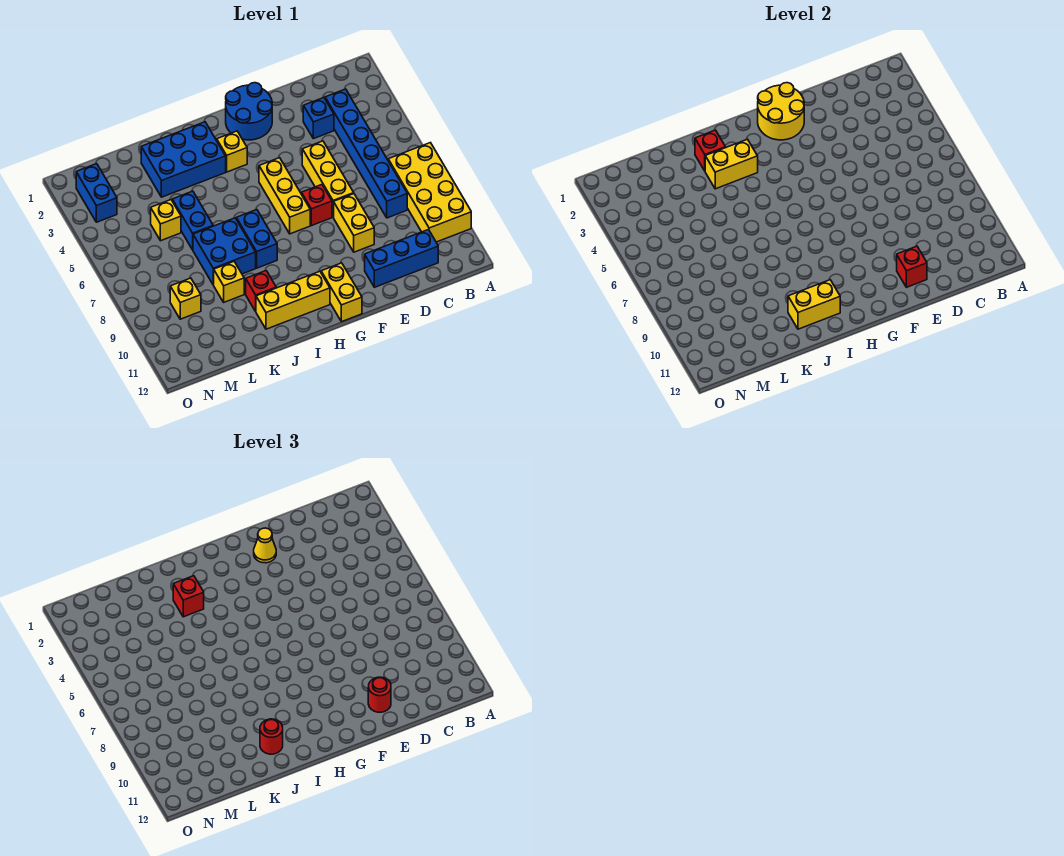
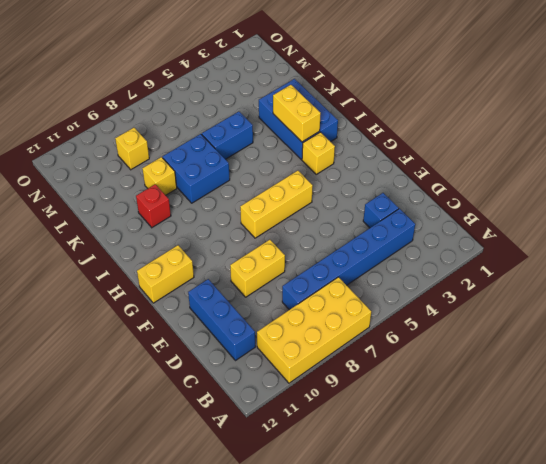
none -> yellow 1x3 brick [302,141,354,217]
none -> blue 2x2 round brick [226,83,272,140]
none -> red 1x1 brick [301,185,332,226]
none -> yellow 1x3 brick [256,271,330,329]

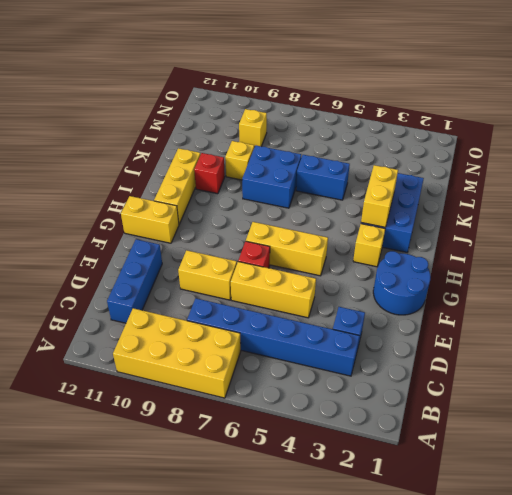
none -> blue 1x2 brick [236,210,277,268]
none -> yellow 1x1 brick [151,200,181,241]
none -> blue 1x2 brick [76,164,117,222]
none -> red 1x1 brick [897,246,927,287]

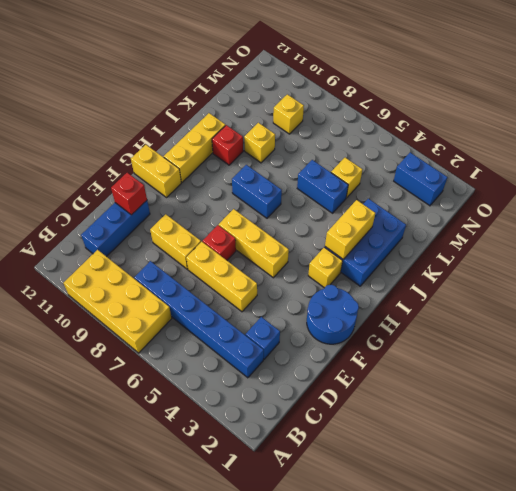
none -> blue 2x2 brick [193,218,256,285]
none -> yellow 2x2 round brick [758,83,804,140]
none -> yellow 1x2 brick [788,280,840,329]
none -> red 1x1 brick [695,130,725,171]

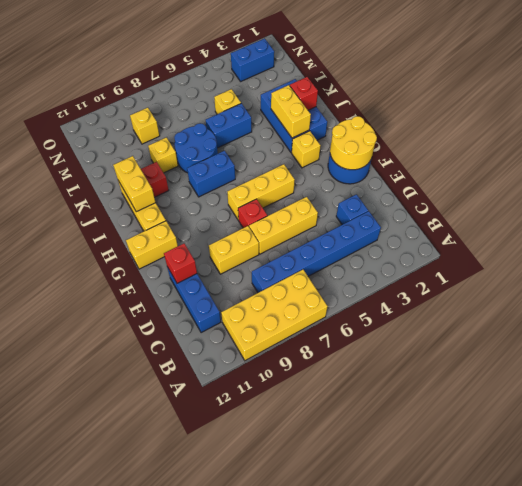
blue 2x2 round brick [174,123,218,173] -> blue 2x2 brick [193,218,256,285]
none -> red 1x1 round brick [368,677,391,712]
none -> yellow 1x1 cone [254,528,276,563]
none -> red 1x1 brick [173,576,204,617]
none -> red 1x1 round brick [260,719,283,754]

